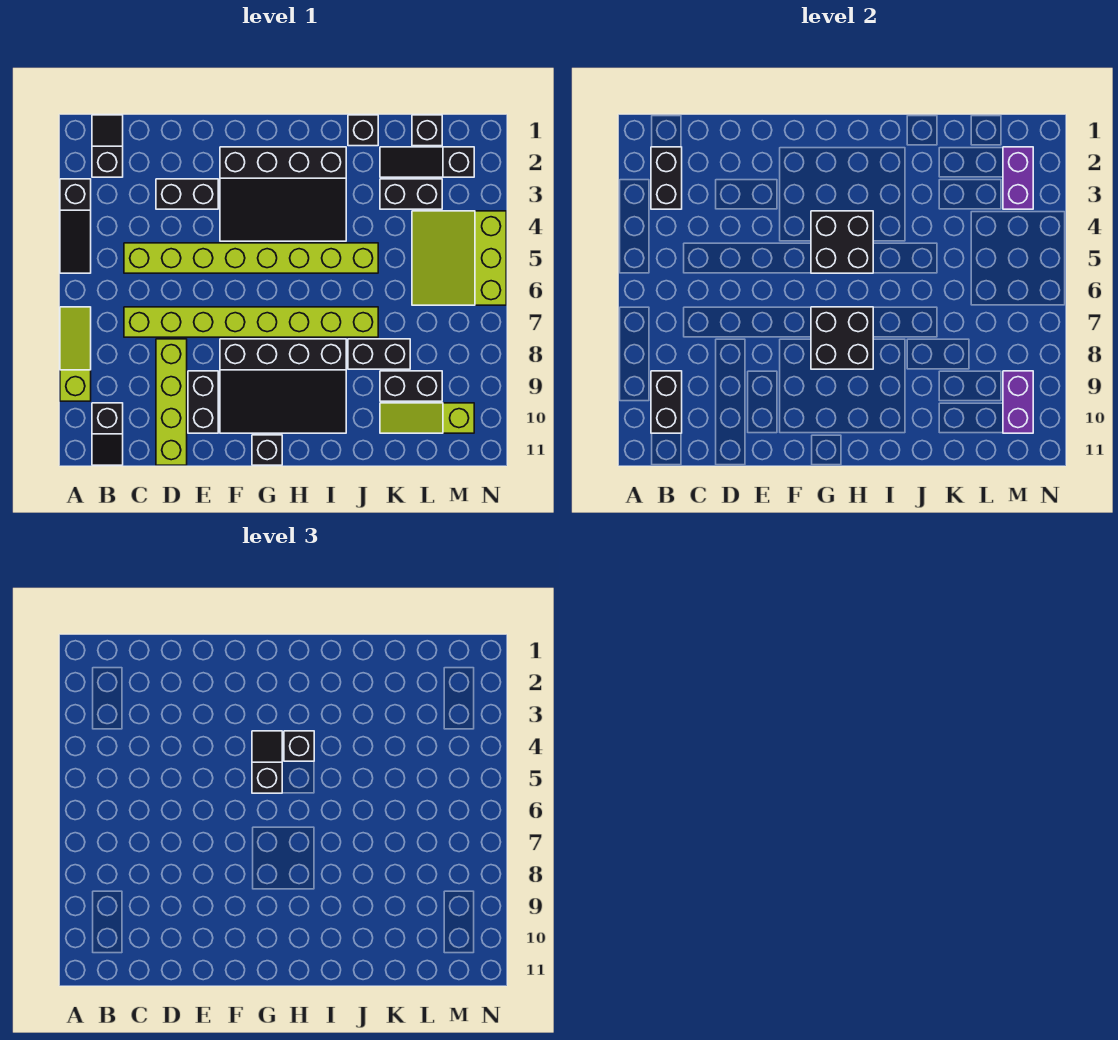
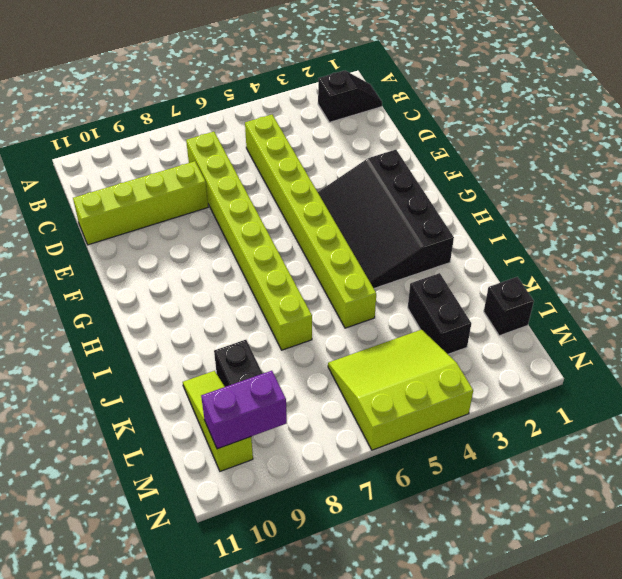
none -> black 1x3 slope [60,179,91,273]
none -> lime 1x3 slope [60,307,91,401]
none -> black 1x2 slope [92,403,123,465]

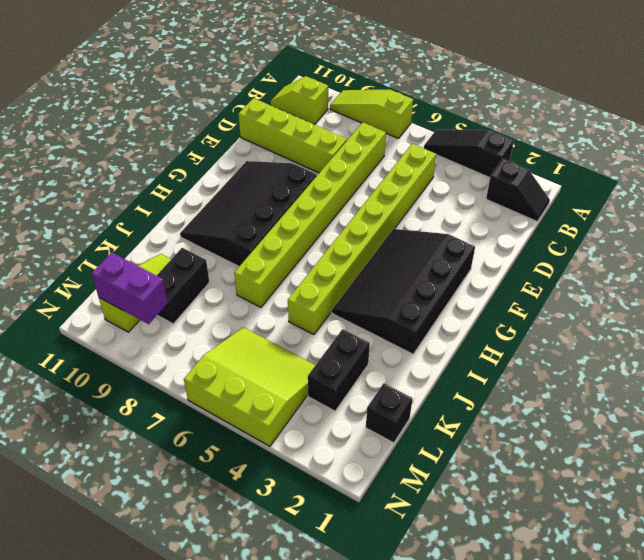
lime 1x3 slope [330,90,413,139] -> lime 1x3 slope turned to [60,307,91,401]
lime 1x2 slope [271,76,328,124] -> black 1x2 slope [92,403,123,465]
none -> black 1x2 brick [156,179,218,209]
none -> black 1x2 brick [188,371,218,433]
none -> black 1x1 brick [252,435,282,465]

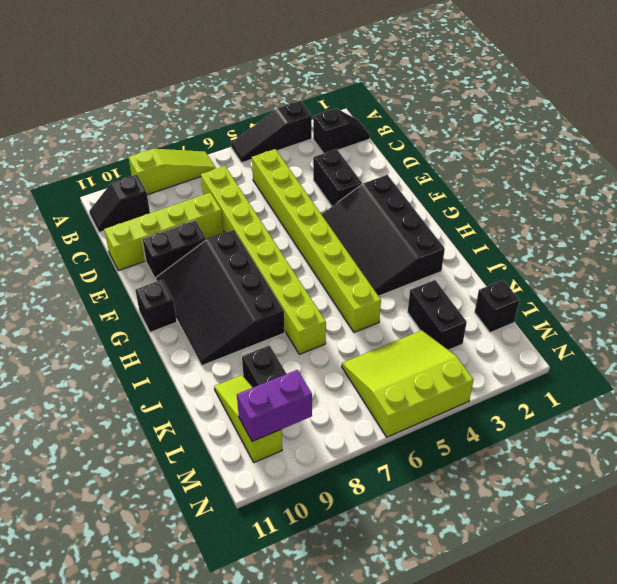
none -> black 1x1 brick [348,115,378,146]
none -> black 1x2 brick [348,339,410,369]
none -> black 1x3 slope [380,147,474,177]

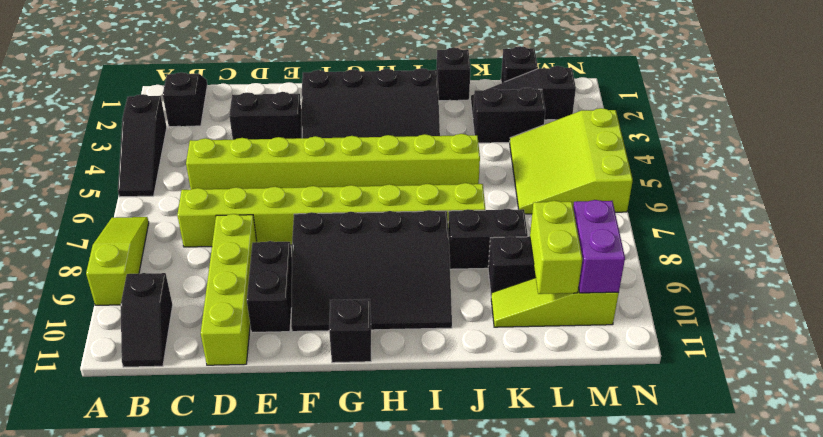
lime 1x2 brick [530,201,582,294] -> none
none -> black 1x2 brick [651,147,682,209]
none -> black 1x2 brick [651,371,682,433]
none -> black 2x2 brick [811,211,873,273]

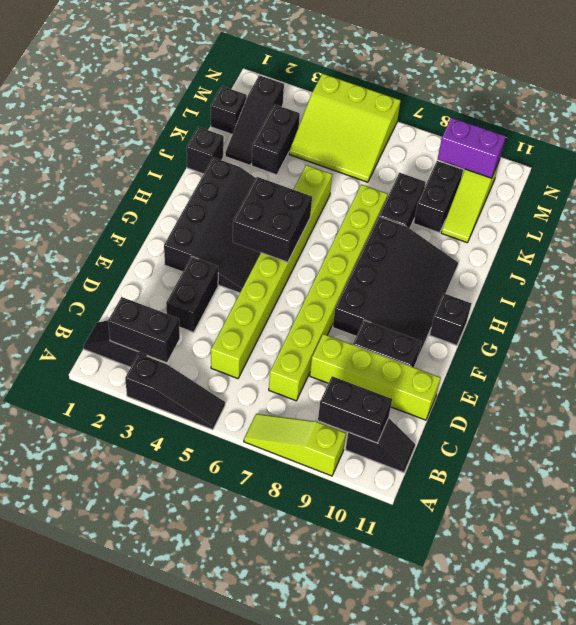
none -> black 2x2 brick [811,307,873,369]
none -> purple 1x2 brick [1003,147,1033,209]
none -> black 1x2 slope [252,731,282,793]

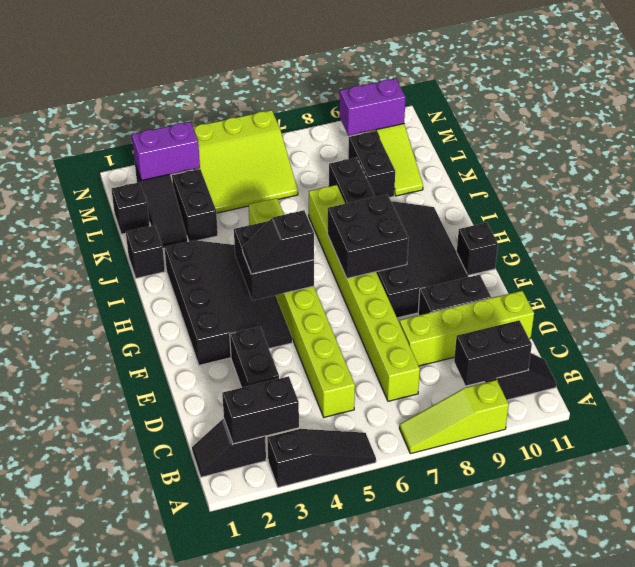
none -> black 1x1 brick [284,731,314,761]

